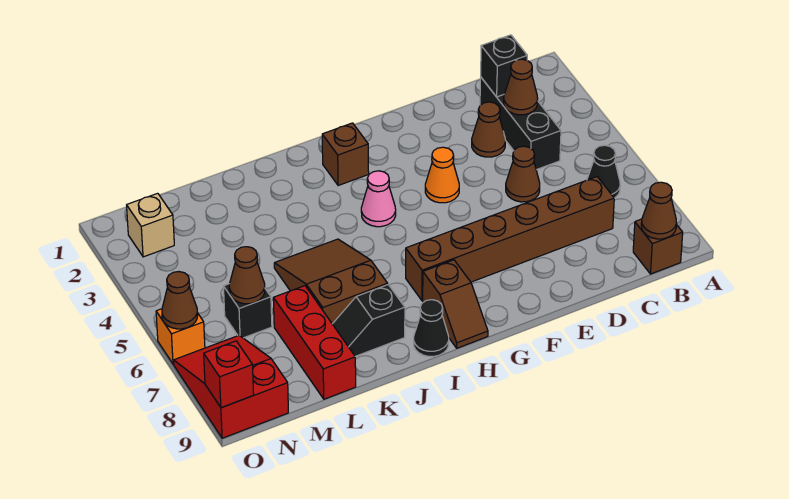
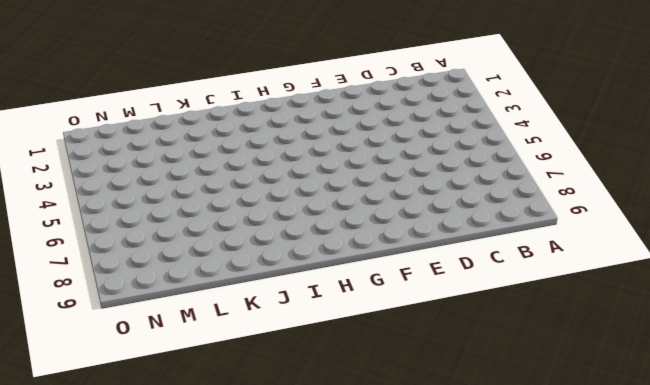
none -> black 1x1 cone [587,145,620,198]
none -> brown 1x1 brick [633,219,683,274]
none -> black 1x3 brick [480,78,561,170]

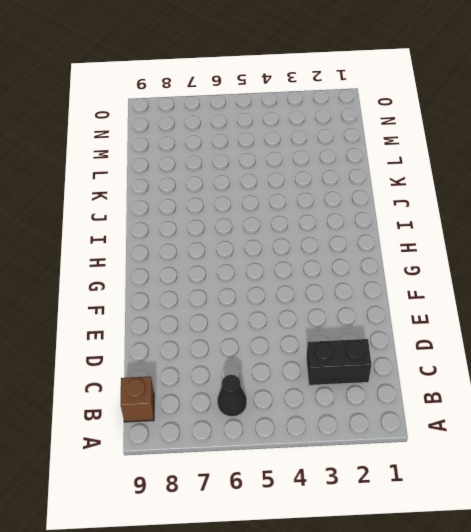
black 1x2 brick [306,339,371,385] -> black 1x3 brick [480,78,561,170]
none -> brown 1x6 brick [406,177,614,301]
none -> brown 1x1 cone [472,102,505,157]
none -> brown 1x1 cone [506,146,540,202]

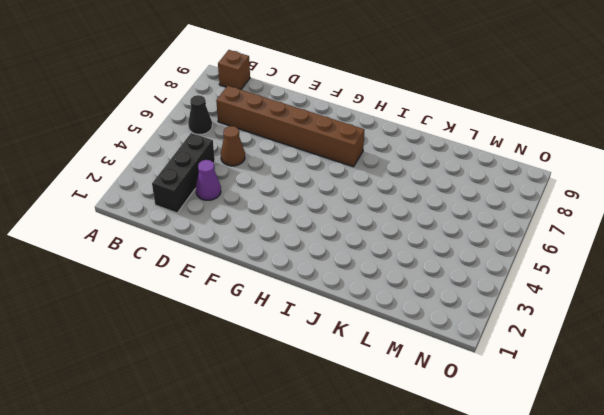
purple 1x1 cone [196,160,221,200] -> brown 1x1 cone [472,102,505,157]
none -> orange 1x1 cone [425,147,459,203]
none -> brown 1x1 brick [322,123,369,186]
none -> pink 1x1 cone [361,171,396,227]

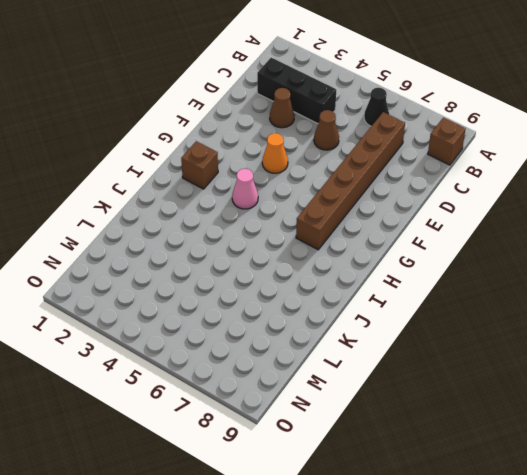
none -> brown 1x2 slope [423,260,488,348]
none -> black 1x1 cone [414,300,449,356]
none -> brown 2x3 slope [274,239,388,324]

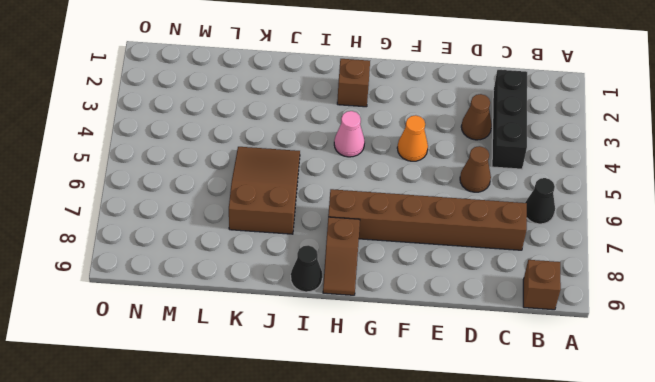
none -> black 1x2 slope [333,285,405,356]
none -> red 1x3 brick [273,286,356,399]
none -> black 1x1 brick [223,284,272,338]

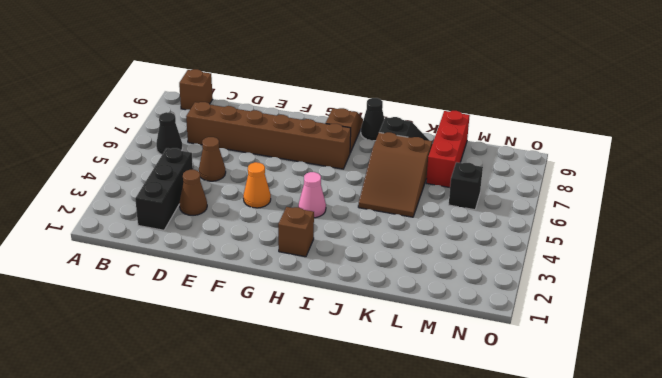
none -> tan 1x1 brick [127,193,174,257]
none -> red 2x3 slope [174,336,288,438]
none -> orange 1x1 brick [156,309,205,364]

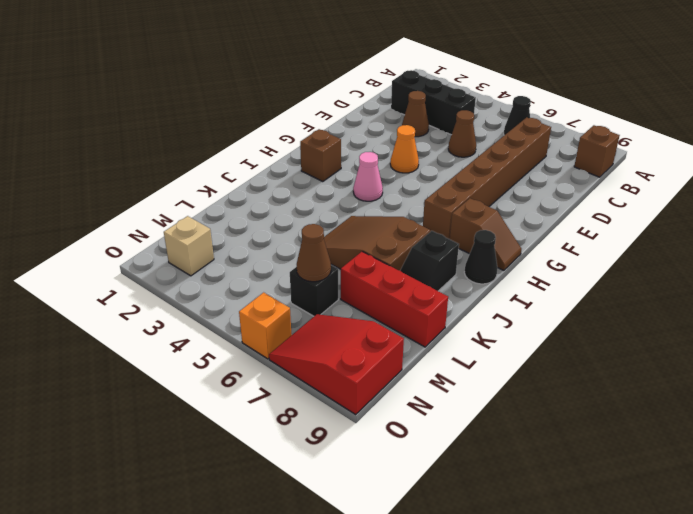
none -> brown 1x1 cone [641,182,677,239]
none -> black 1x1 brick [481,35,527,97]
none -> brown 1x1 cone [504,59,538,115]

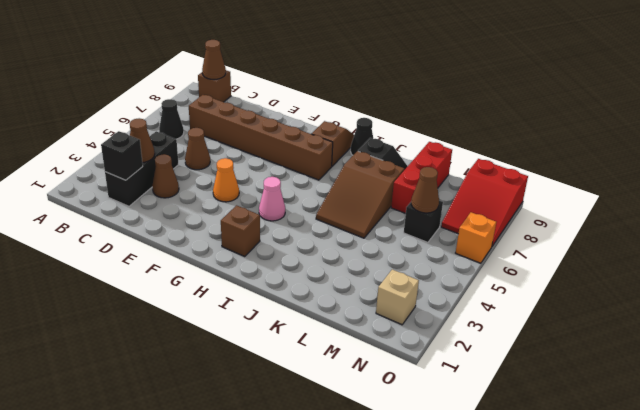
none -> brown 1x1 cone [162,272,198,329]
none -> red 1x1 brick [204,341,254,408]

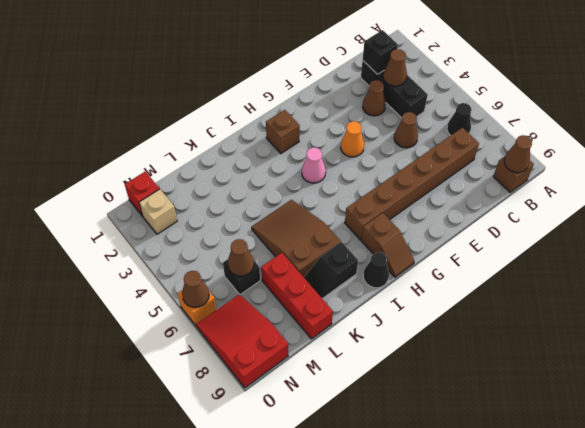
red 1x1 brick [125,171,159,216] -> red 1x1 brick moved to [204,341,254,408]

